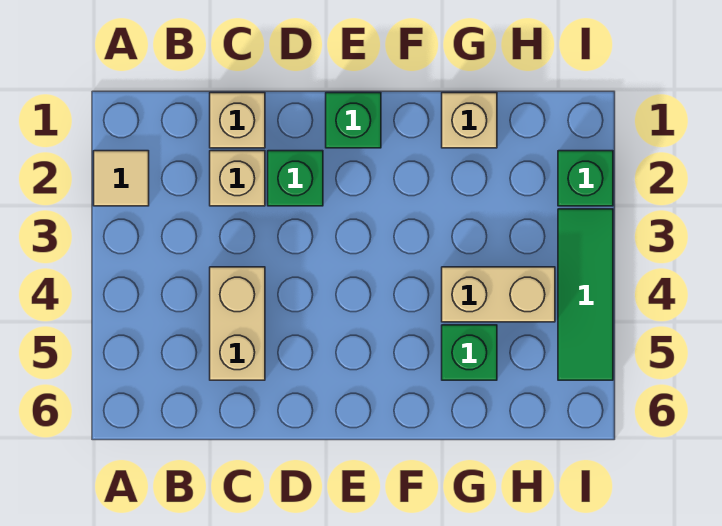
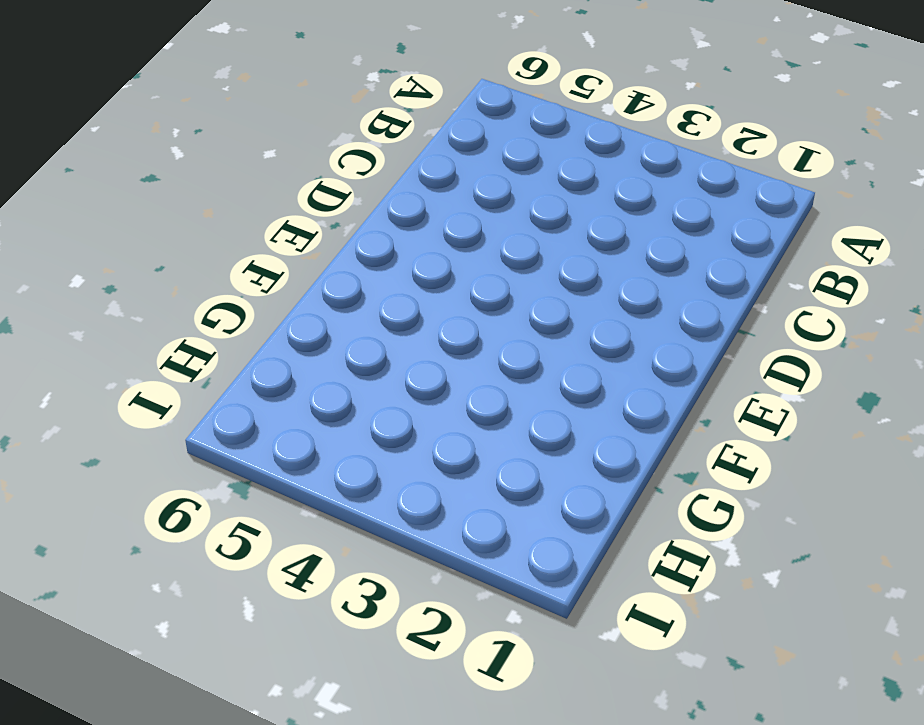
none -> tan 1x1 tile [94,151,149,206]
none -> tan 1x1 brick [210,93,265,148]

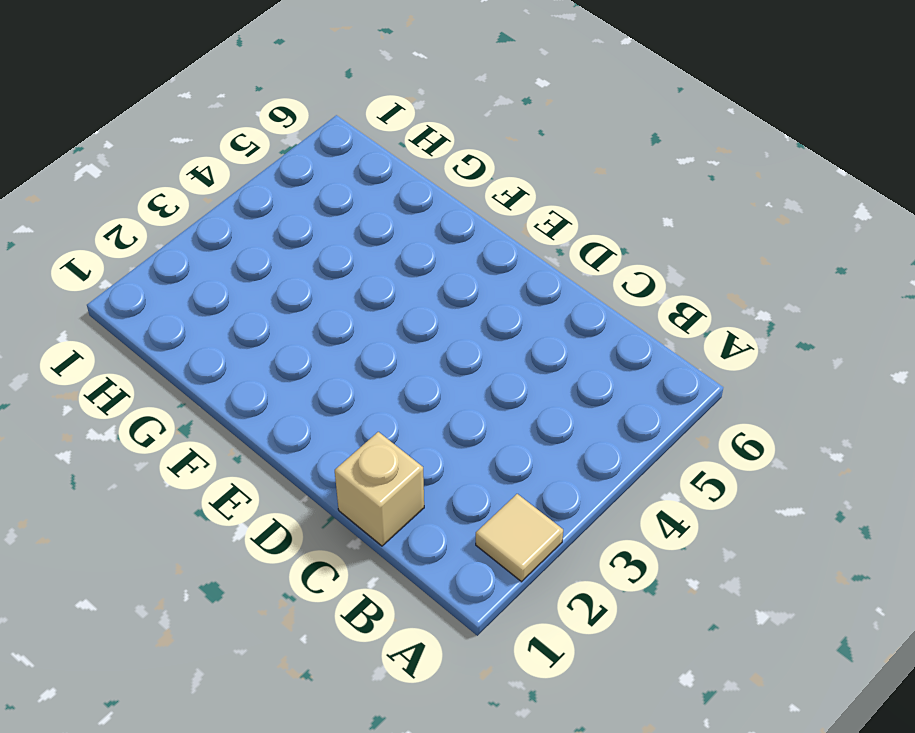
none -> tan 1x1 brick [210,151,265,206]
none -> tan 1x2 brick [210,267,265,380]

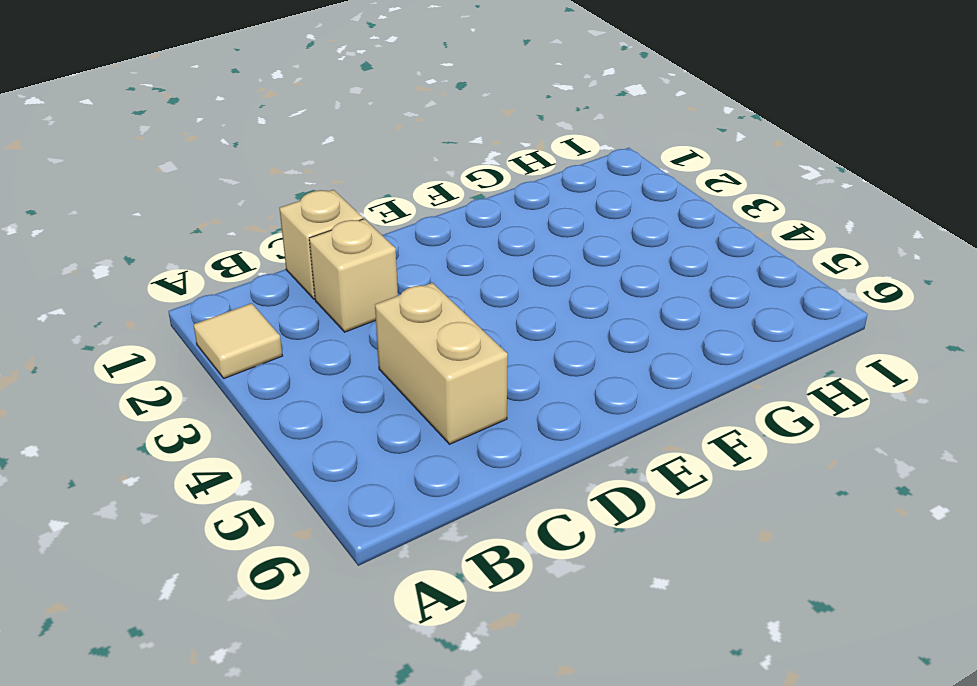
none -> green 1x1 brick [268,151,323,206]
none -> green 1x1 brick [326,93,381,148]

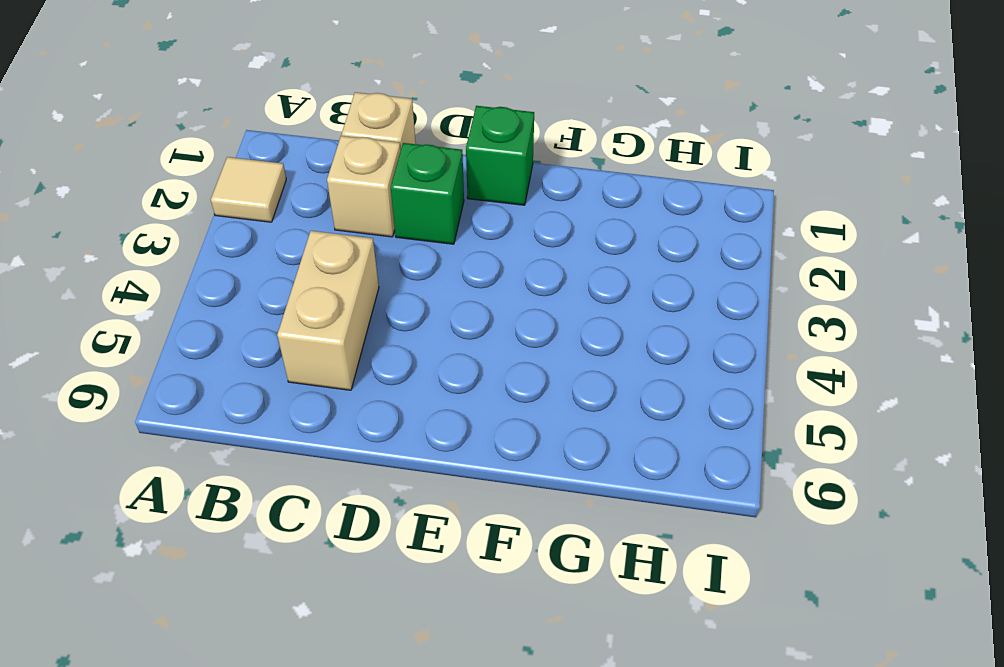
none -> tan 1x1 brick [442,93,497,148]
none -> tan 1x2 brick [442,267,555,322]

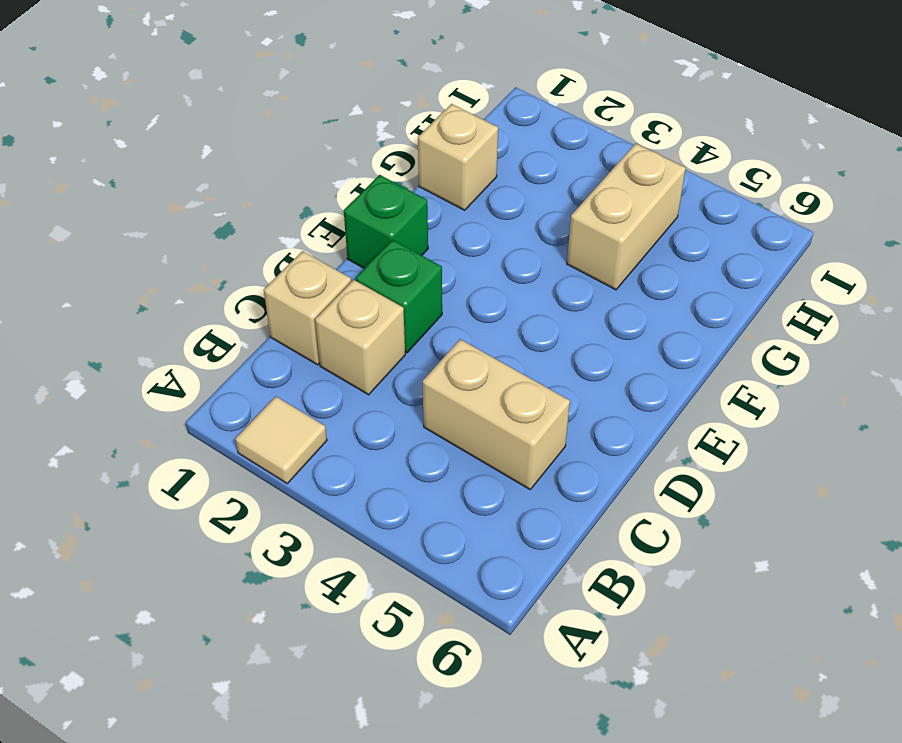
none -> green 1x1 brick [442,325,497,380]
none -> green 1x1 brick [558,151,613,206]

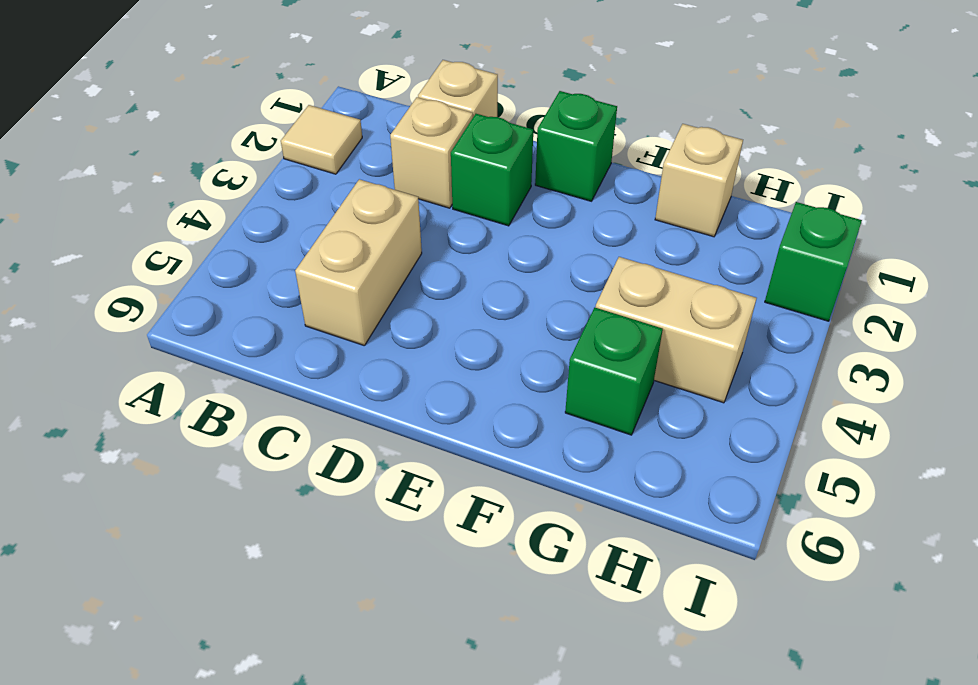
none -> green 1x3 tile [558,209,613,380]

